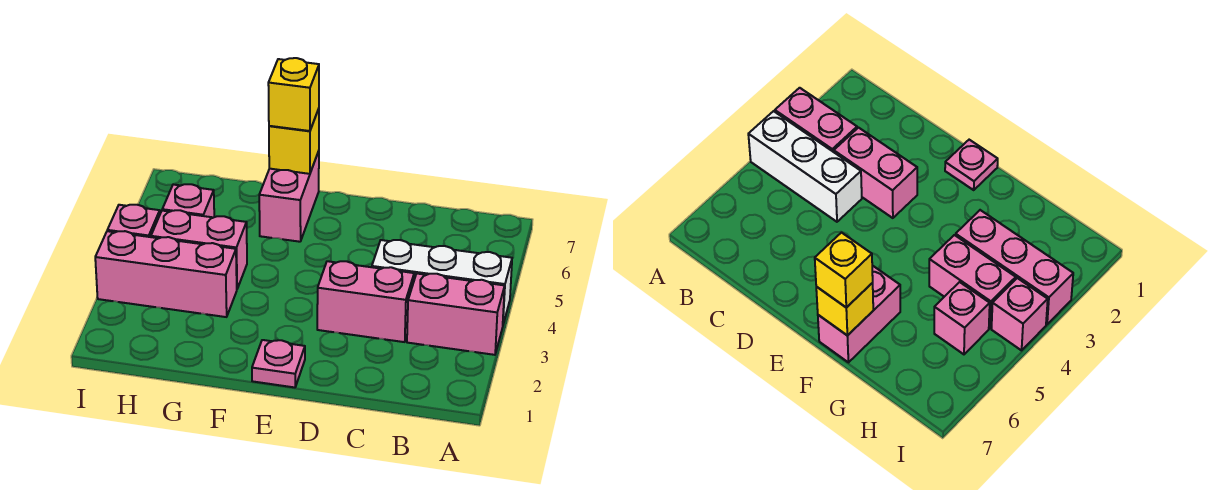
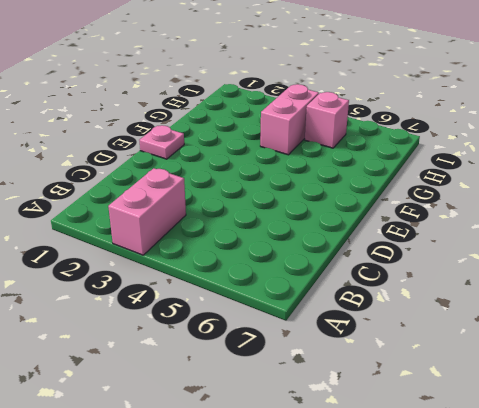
none -> white 1x3 brick [372,240,512,324]
none -> pink 1x2 brick [317,261,414,342]

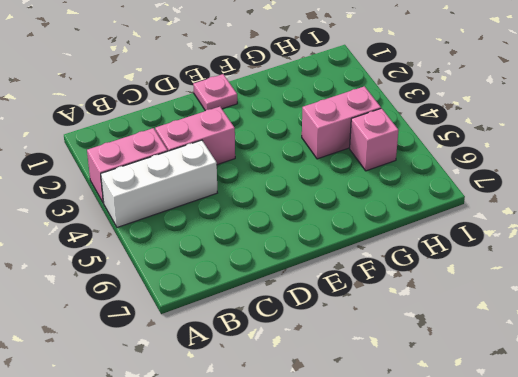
none -> pink 1x2 brick [259,151,319,242]
none -> pink 1x3 brick [95,231,237,317]

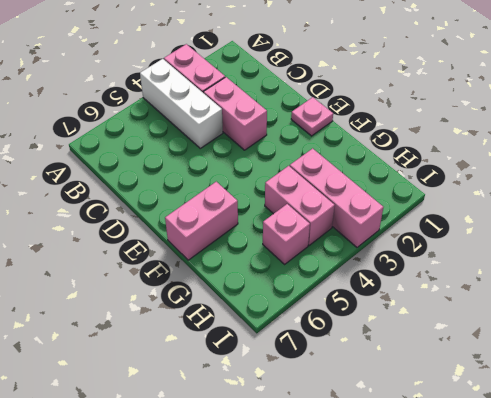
none -> pink 1x1 brick [107,205,160,237]
none -> yellow 1x1 brick [269,109,319,174]

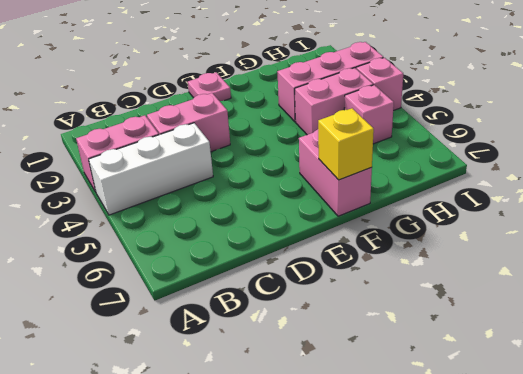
none -> yellow 1x1 brick [268,58,319,131]

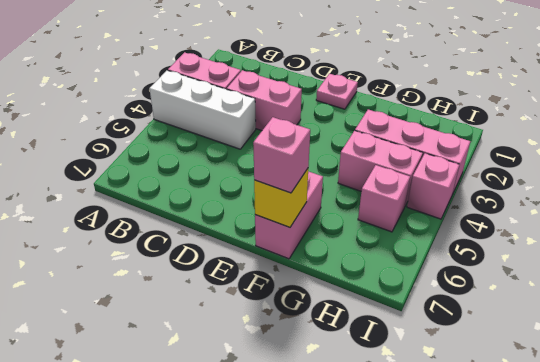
pink 1x1 brick [253,117,310,193] -> yellow 1x1 brick [268,58,319,131]

